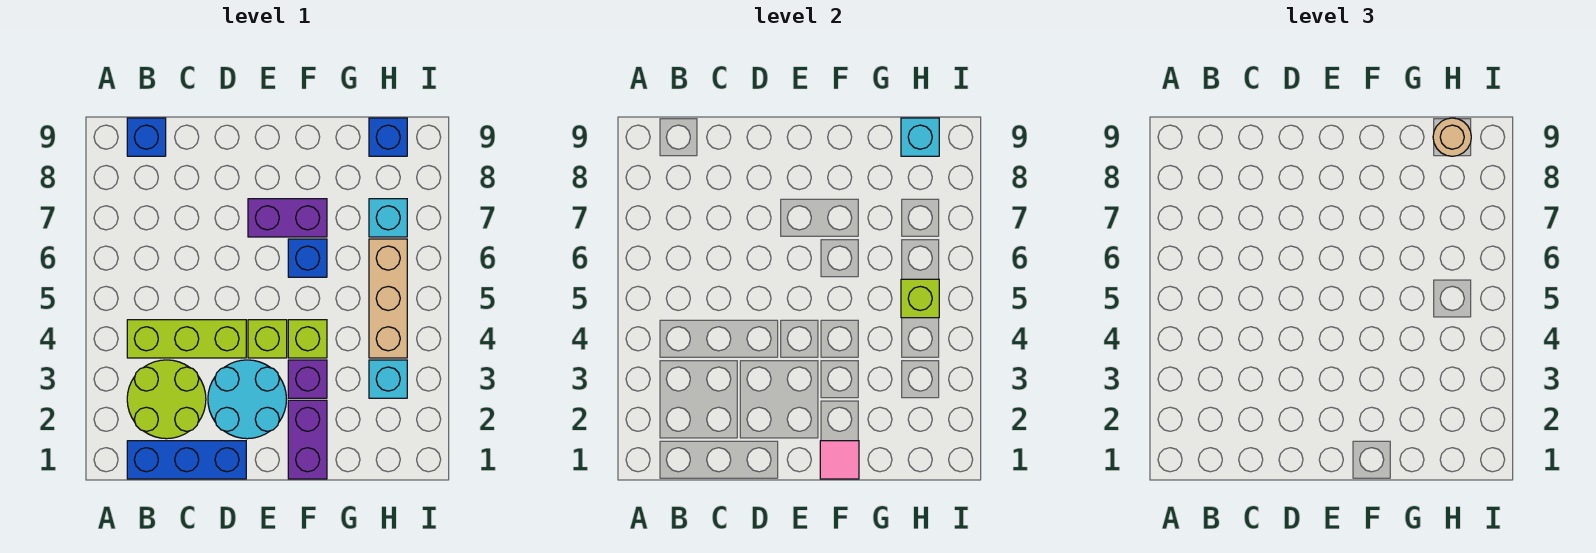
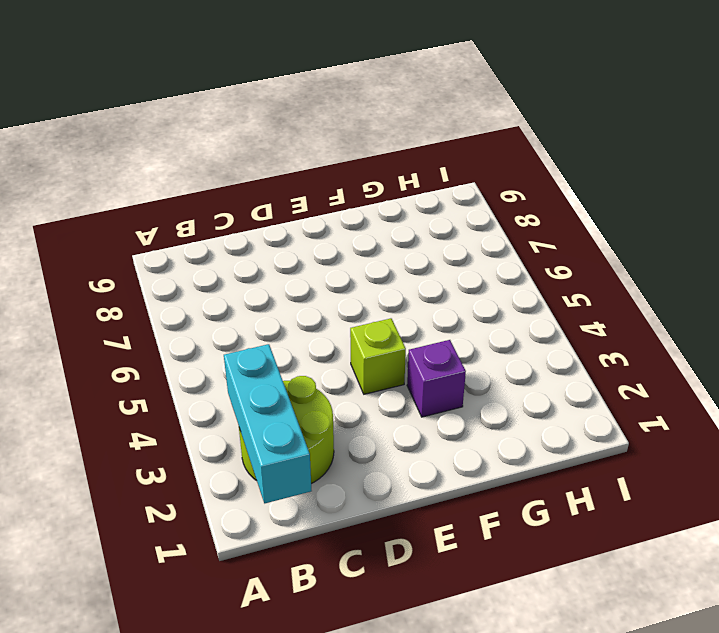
cyan 1x3 brick [224,344,312,503] -> none
none -> blue 1x3 brick [127,441,246,479]
none -> lime 1x3 brick [127,320,246,358]
none -> blue 1x1 brick [127,118,166,156]

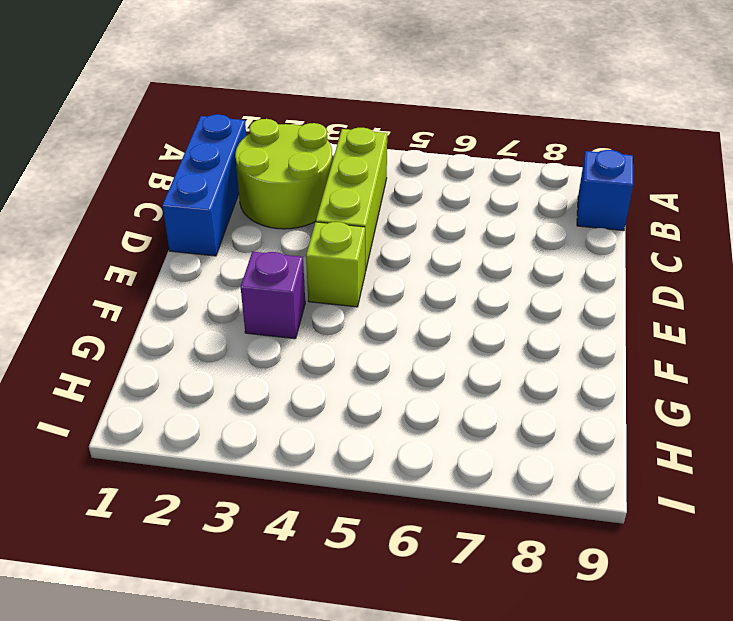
none -> cyan 2x2 round brick [208,360,287,439]
none -> purple 1x2 brick [248,199,327,237]
none -> purple 1x2 brick [288,400,327,479]

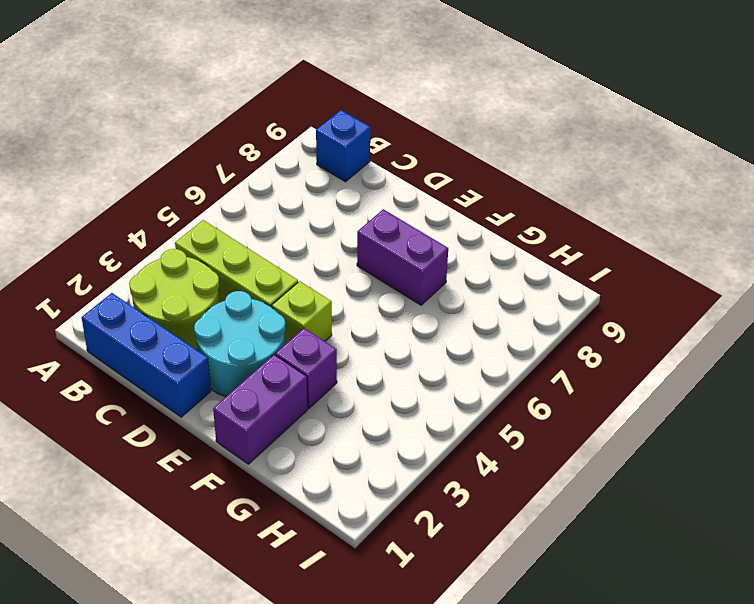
none -> lime 1x1 brick [288,320,327,358]
none -> blue 1x1 brick [288,239,327,277]
none -> cyan 1x1 brick [369,360,407,398]

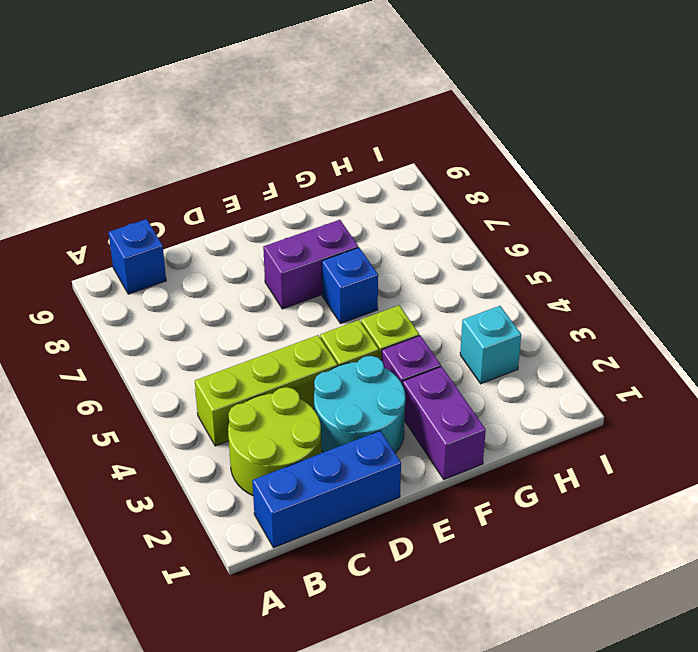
none -> tan 1x3 brick [369,239,407,358]
none -> cyan 1x1 brick [369,199,407,237]
none -> blue 1x1 brick [369,118,407,156]

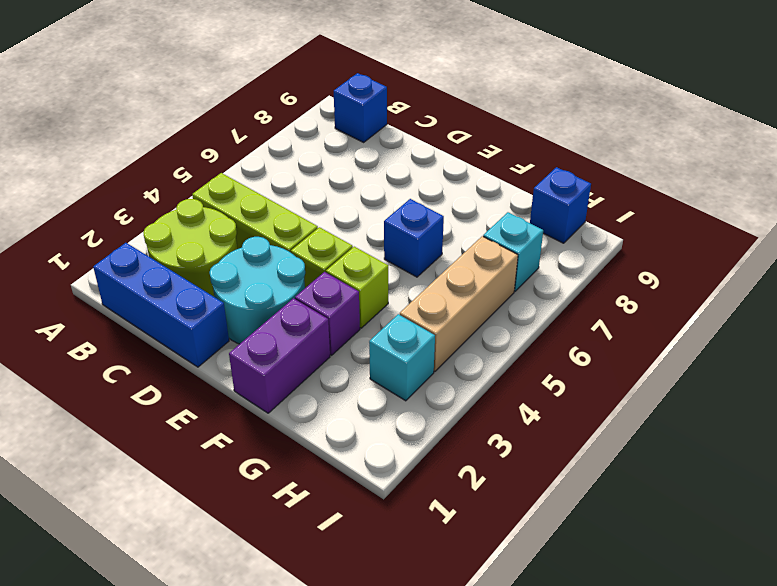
none -> purple 1x2 brick [248,199,327,237]
none -> pink 1x1 tile [820,441,859,479]
none -> lime 1x1 brick [901,279,939,318]

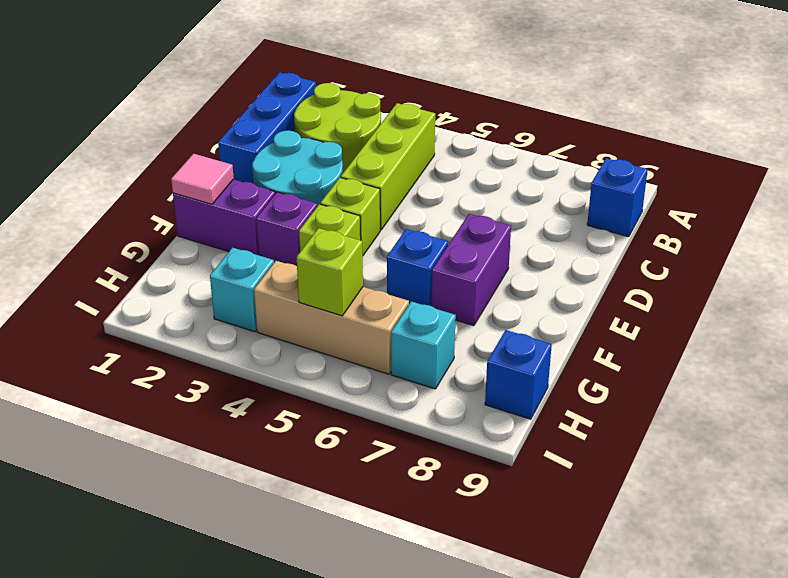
none -> cyan 1x1 brick [901,118,939,156]
none -> tan 1x1 round brick [1433,118,1471,156]

